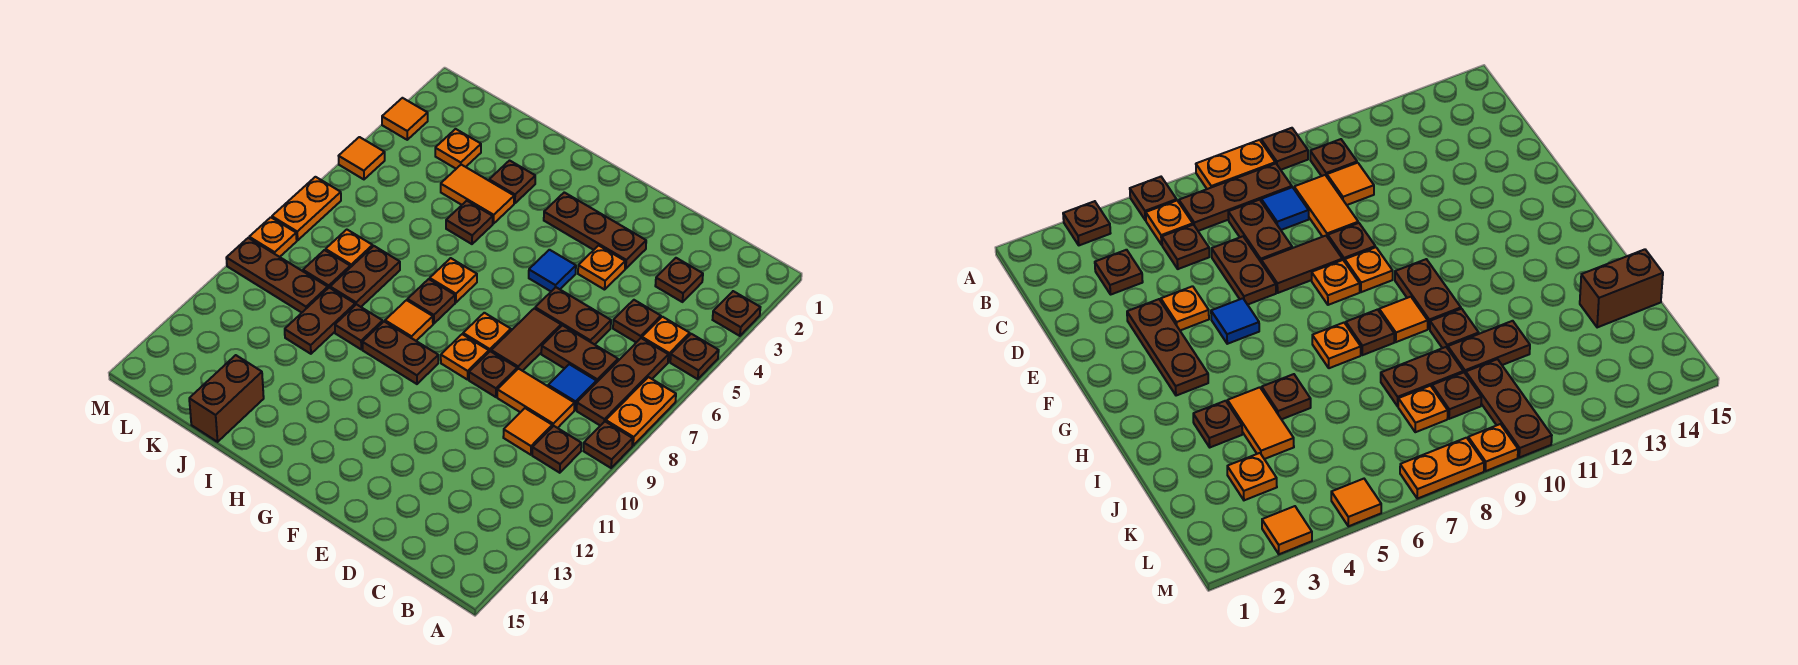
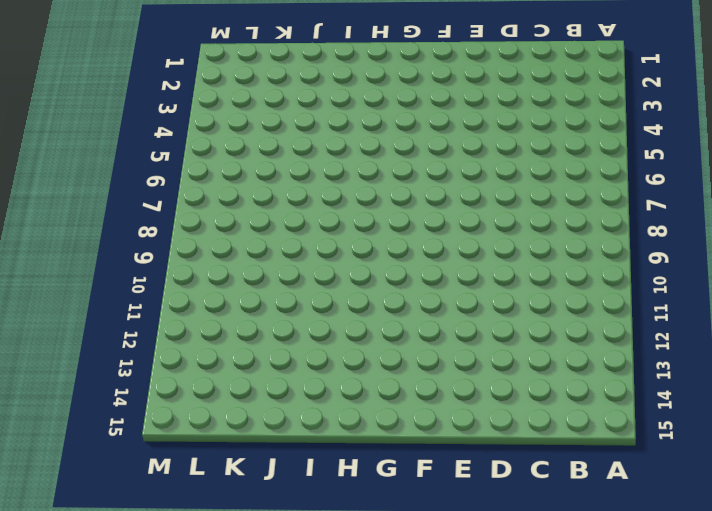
none -> brown 1x1 plate [713,291,760,336]
none -> brown 1x1 plate [670,334,719,379]
none -> orange 1x2 plate [606,377,676,445]
none -> brown 1x1 plate [584,422,633,468]

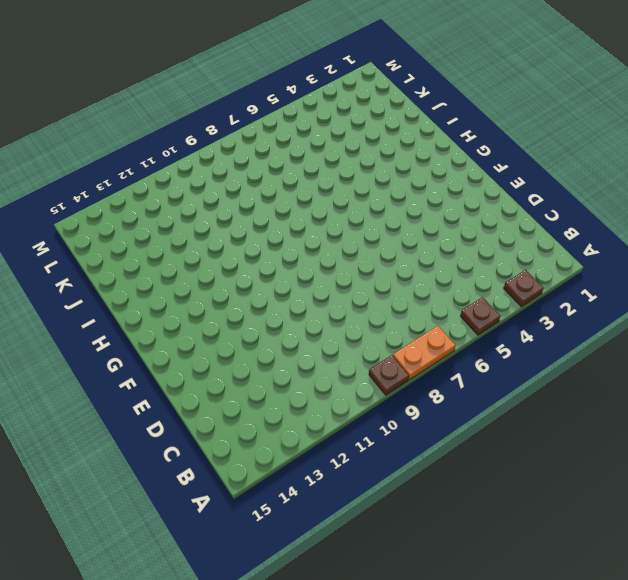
none -> orange 1x1 plate [642,317,690,362]
none -> brown 1x3 plate [577,338,668,426]
none -> brown 1x1 plate [532,426,581,473]
none -> brown 1x1 plate [655,258,703,302]

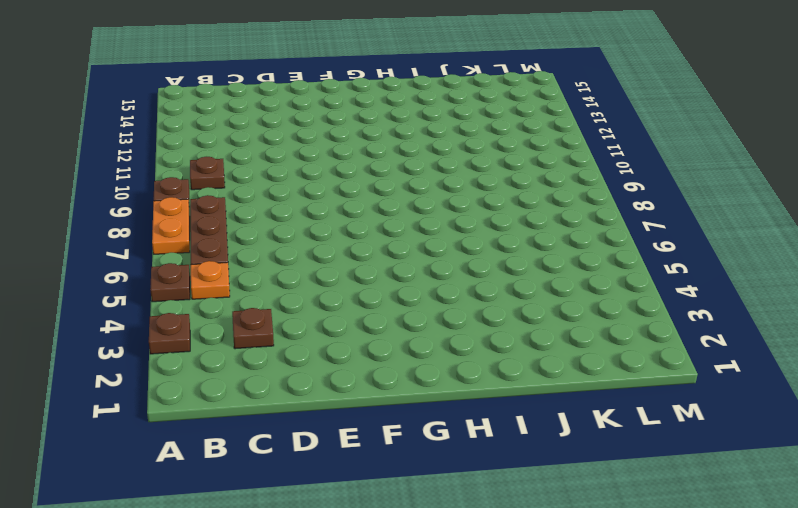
none -> brown 1x1 plate [613,300,661,342]
none -> brown 1x2 plate [541,325,618,383]
none -> blue 1x1 tile [548,364,596,410]
none -> orange 1x2 tile [497,369,574,428]

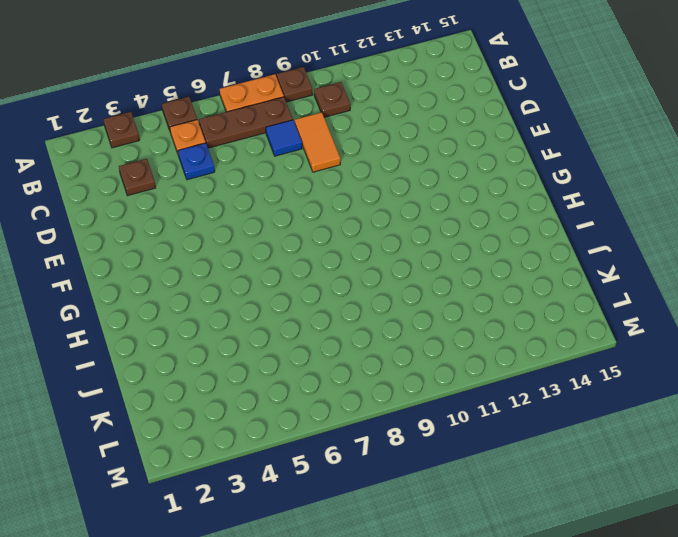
blue 1x1 plate [178,143,215,180] -> brown 1x1 plate [613,300,661,342]
none -> brown 1x2 plate [541,325,618,383]
none -> orange 1x1 tile [503,408,552,455]
none -> brown 1x2 plate [535,287,611,345]
none -> brown 1x3 plate [544,192,646,269]

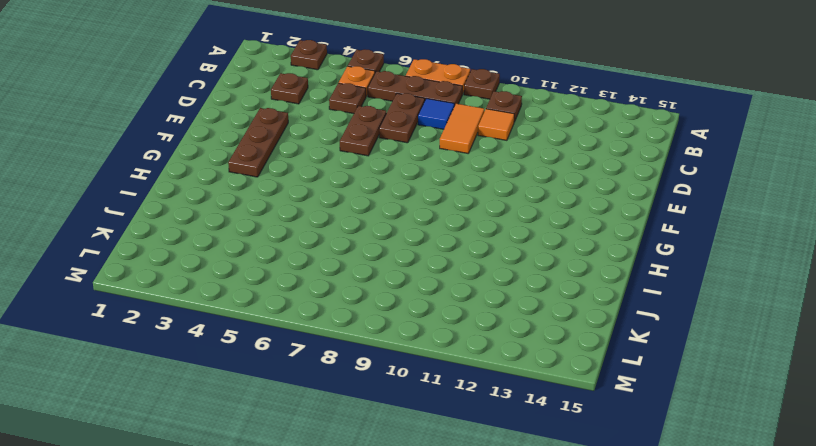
none -> orange 1x1 plate [578,245,625,290]
none -> brown 1x2 tile [491,308,561,371]
none -> brown 1x1 plate [469,351,517,397]
none -> blue 1x1 tile [529,250,576,291]

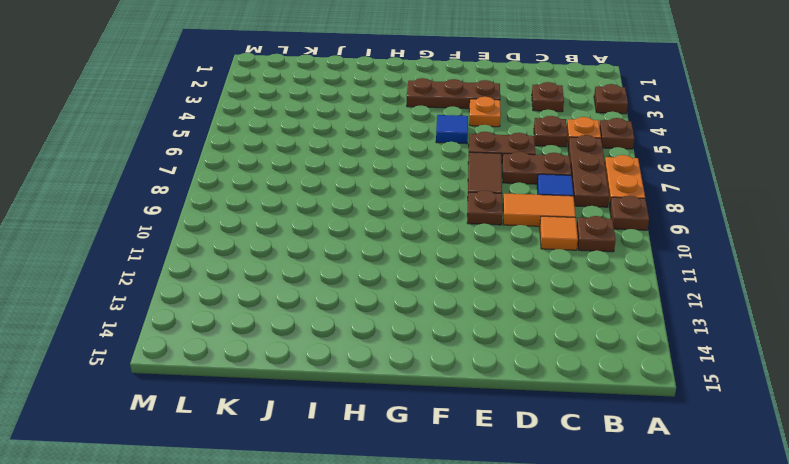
none -> orange 1x1 plate [463,313,511,352]
none -> orange 1x1 plate [441,334,489,380]
none -> brown 1x2 plate [362,322,438,384]
none -> orange 1x1 plate [430,258,477,302]

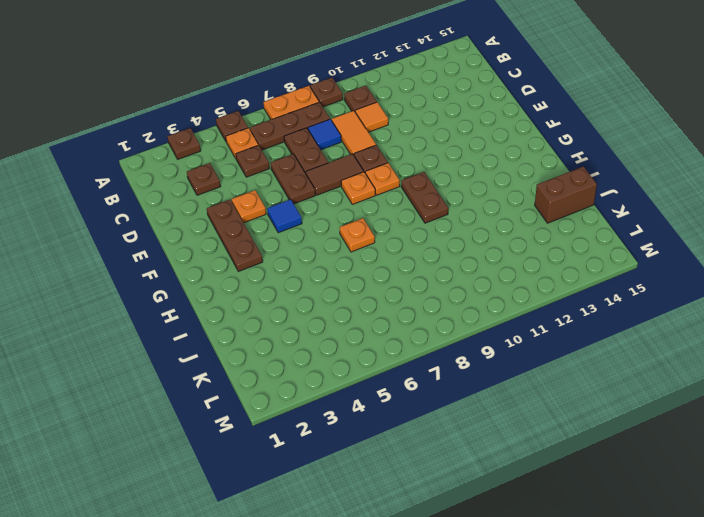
none -> brown 1x1 plate [407,279,455,324]
none -> orange 1x1 tile [385,300,433,341]
none -> brown 1x1 plate [489,161,535,203]
none -> orange 1x2 tile [441,165,514,224]

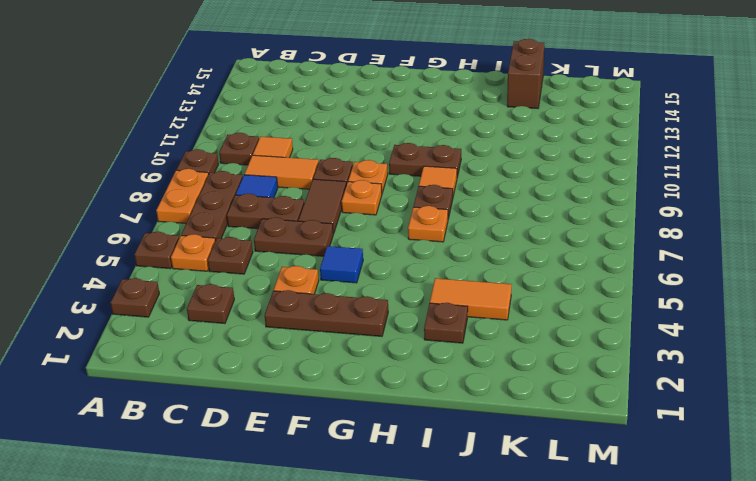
none -> brown 1x1 plate [446,201,493,244]
none -> brown 1x1 plate [335,304,383,349]
none -> brown 1x2 plate [330,246,400,307]
none -> brown 1x2 plate [285,288,355,354]

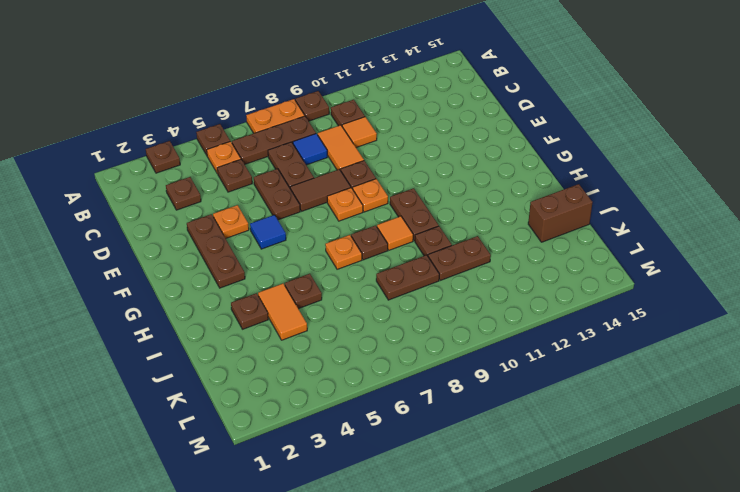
none -> orange 1x1 plate [435,129,481,169]
none -> orange 1x1 plate [326,230,373,267]
none -> brown 1x1 plate [303,250,350,288]
none -> brown 1x3 plate [226,238,328,313]

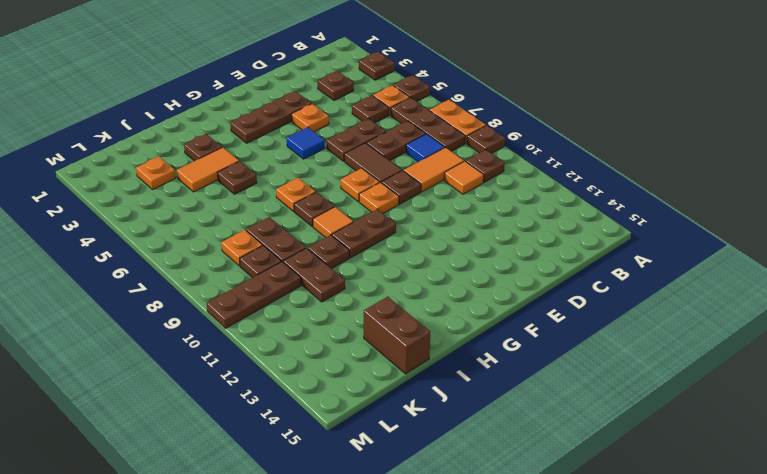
none -> orange 1x1 tile [382,98,428,140]
none -> orange 1x1 tile [339,137,385,179]
none -> orange 1x2 plate [272,177,341,240]
none -> orange 1x1 plate [249,217,297,257]

